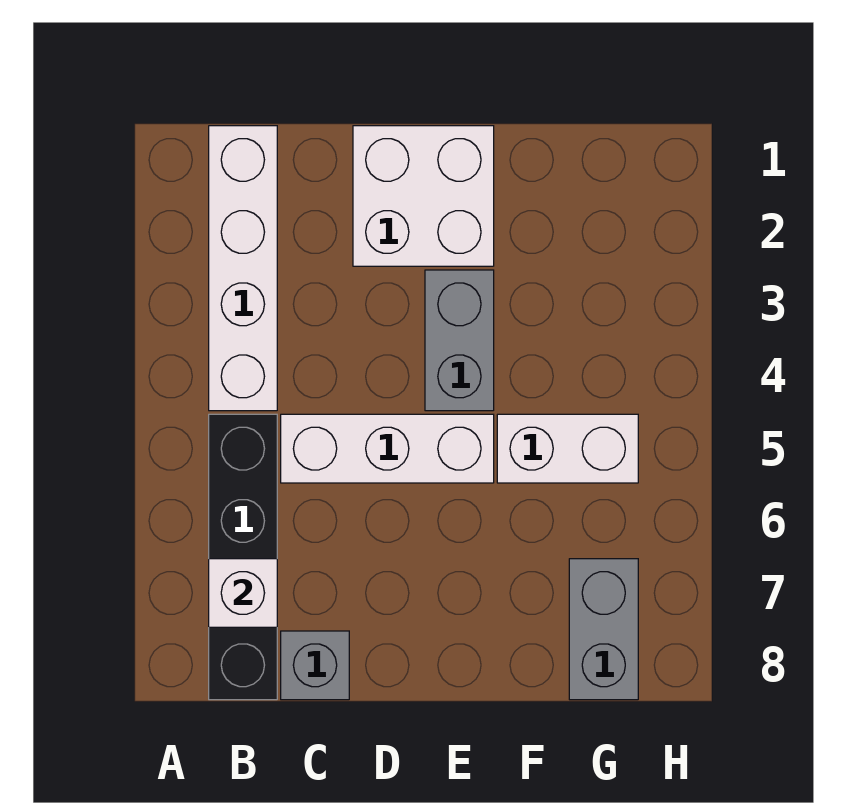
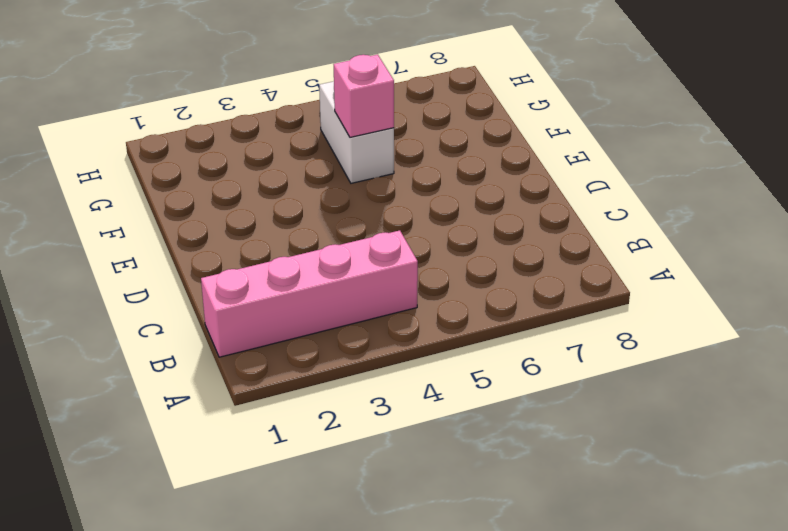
pink 1x4 brick [201,230,418,357] -> white 1x4 brick [209,126,277,411]
pink 1x1 brick [334,54,394,137] -> none
none -> black 1x4 brick [209,414,277,700]
none -> white 1x3 brick [281,414,494,483]

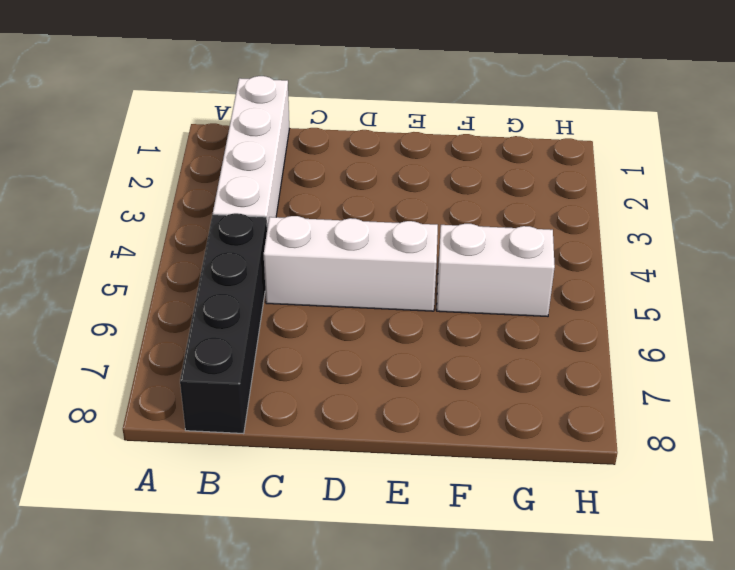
none -> grey 1x1 brick [281,631,349,700]
none -> white 2x2 brick [353,126,494,266]

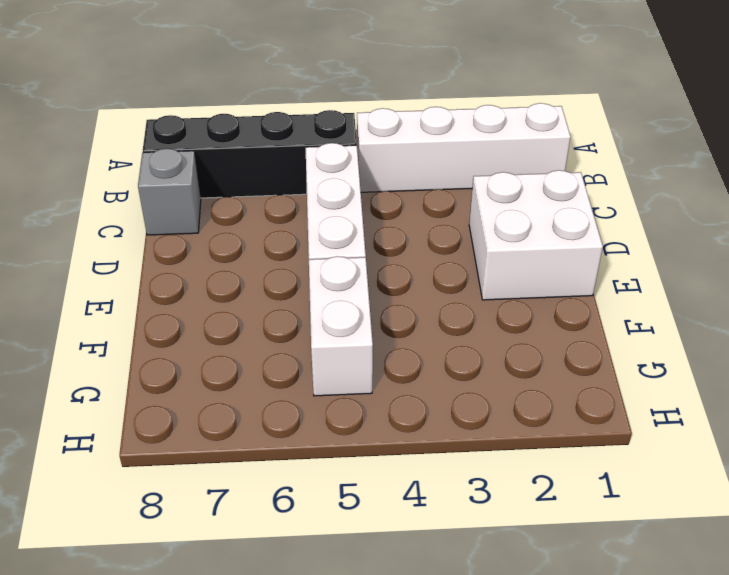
none -> grey 1x2 brick [425,270,494,411]
none -> grey 1x2 brick [569,559,638,700]

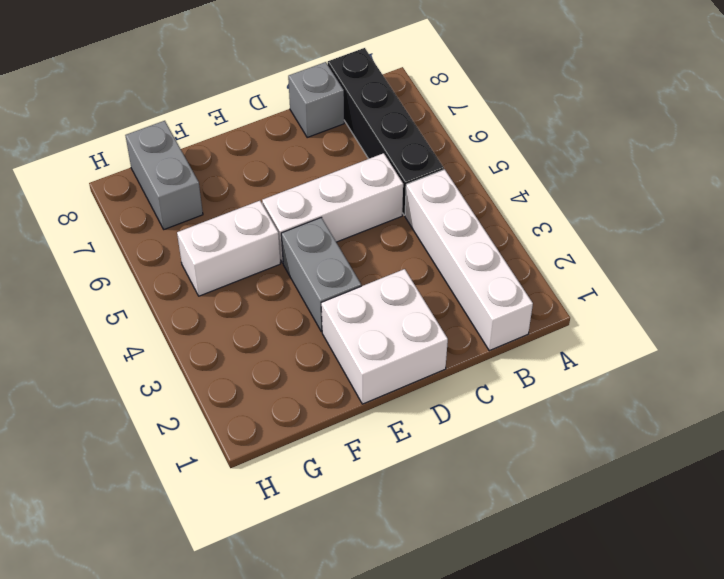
none -> white 1x1 brick [209,559,277,627]

